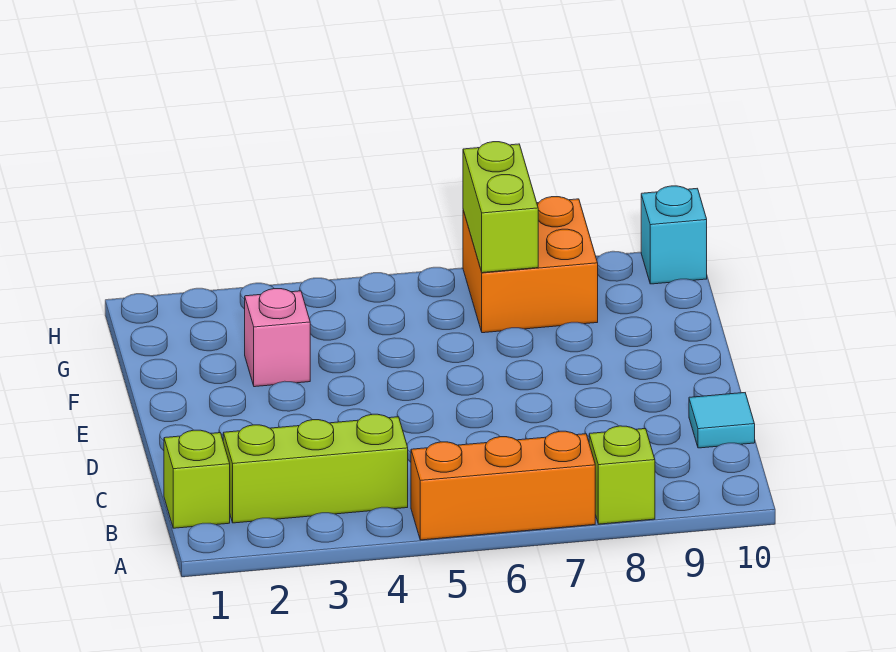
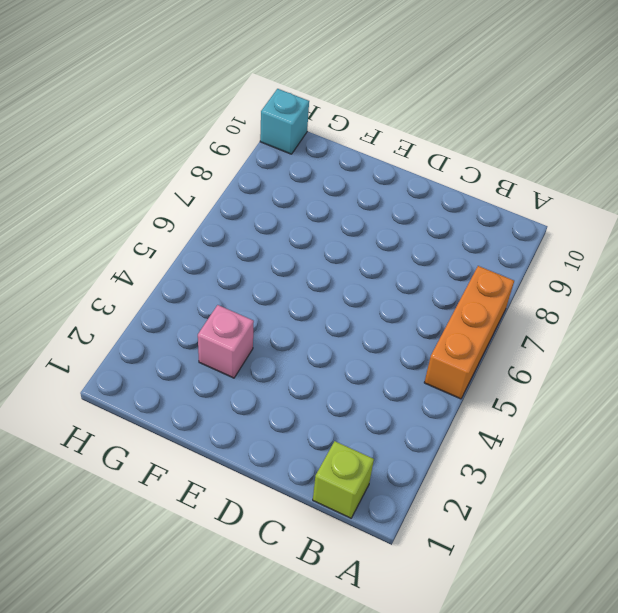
none -> lime 1x1 brick [589,426,655,524]
none -> lime 1x3 brick [223,414,408,523]

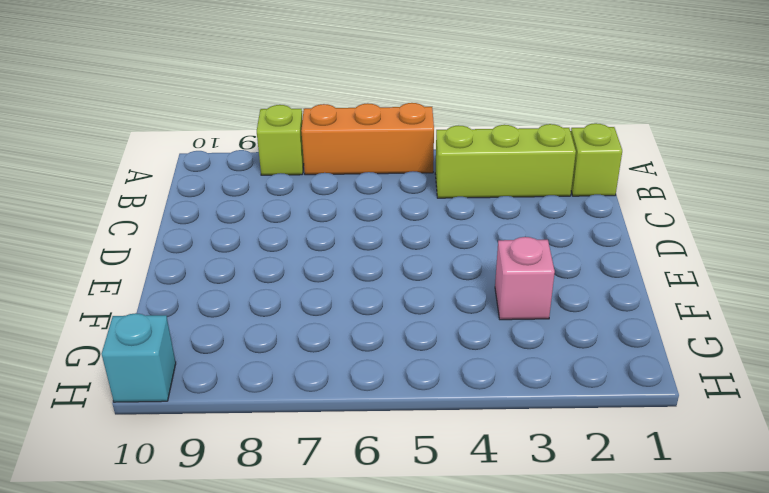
none -> cyan 1x1 tile [689,393,755,448]
none -> orange 2x2 brick [463,197,598,333]

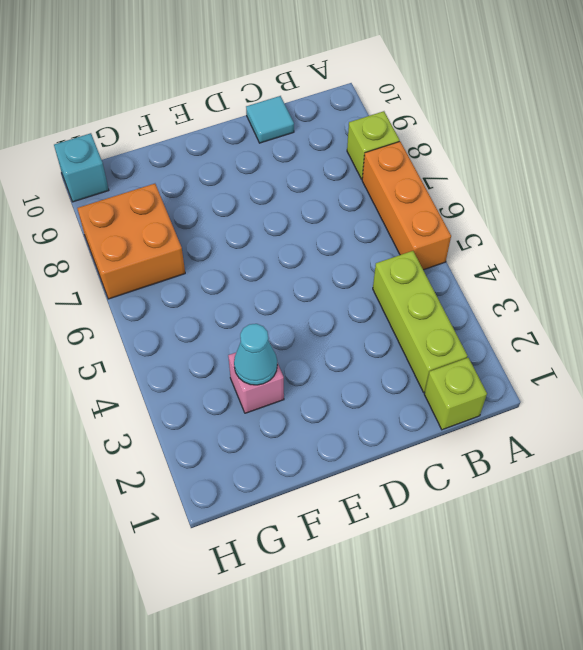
cyan 1x1 cone [234,324,277,385] -> none
none -> lime 1x2 brick [463,142,538,273]

